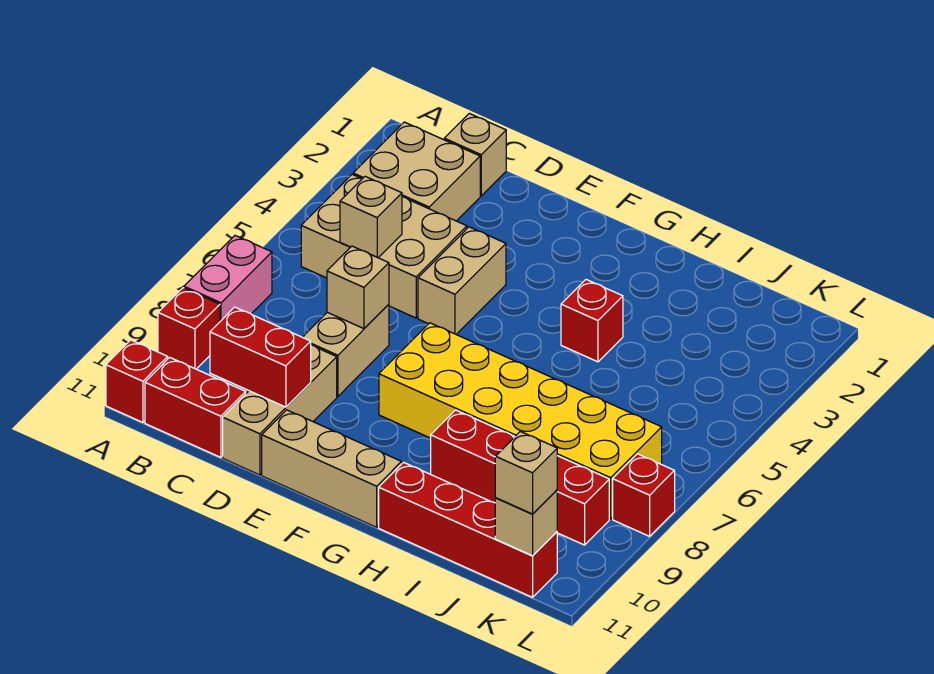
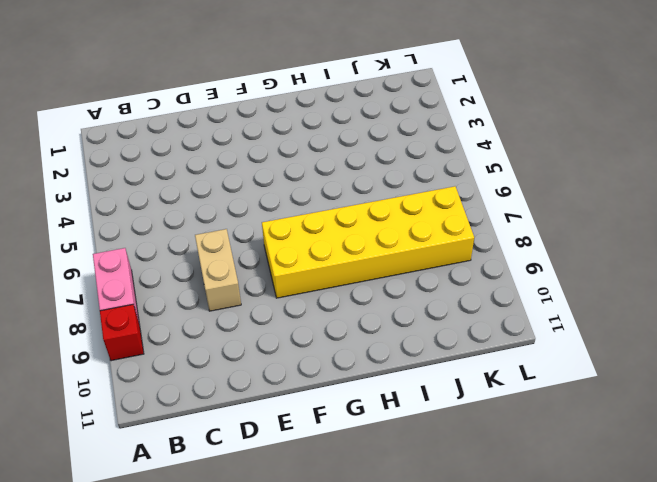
none -> red 1x1 brick [106,340,168,422]
none -> tan 2x2 brick [353,122,480,221]
none -> tan 2x3 brick [301,174,467,318]

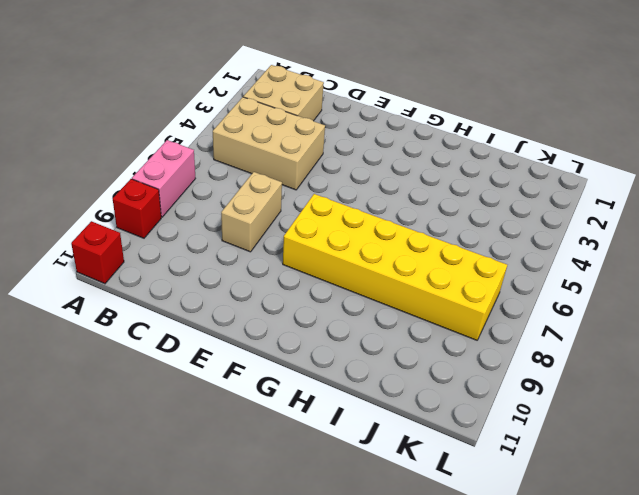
none -> red 1x2 brick [145,357,246,457]
none -> tan 1x1 brick [444,113,506,196]
none -> tan 1x3 brick [223,345,337,475]

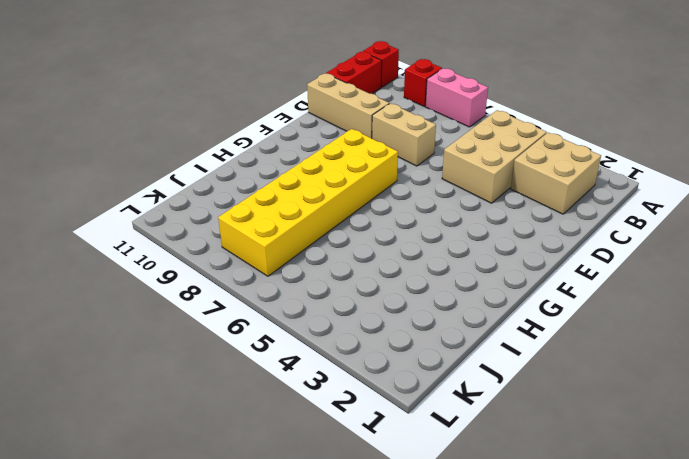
none -> tan 1x1 brick [444,113,506,196]
none -> tan 1x2 brick [418,227,506,334]
none -> tan 1x3 brick [262,410,402,527]

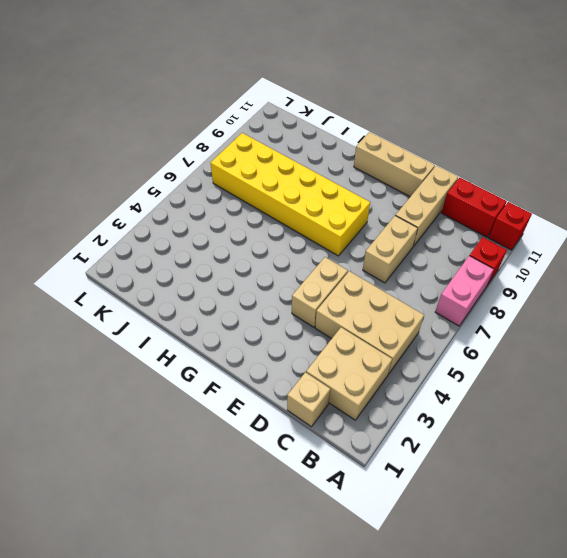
none -> red 1x1 brick [561,280,623,362]
none -> red 1x4 brick [431,410,609,545]
none -> red 1x4 brick [379,462,557,597]

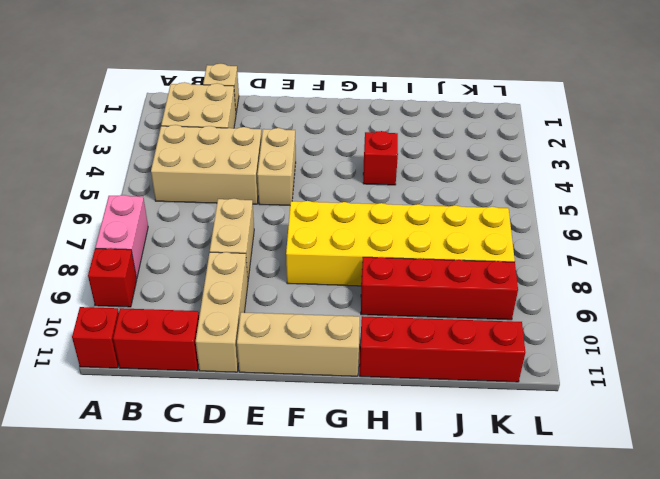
none -> red 1x1 brick [613,454,675,536]
none -> tan 1x1 brick [340,176,402,258]
none -> red 1x2 brick [210,307,311,407]

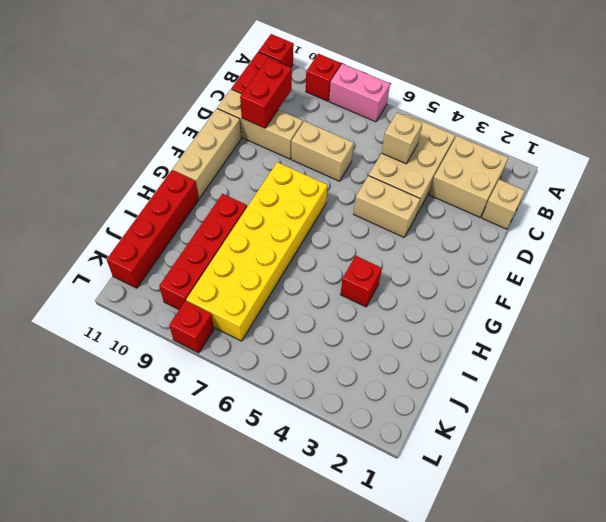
none -> tan 1x1 brick [327,246,389,329]
none -> tan 1x1 brick [495,490,557,556]
none -> tan 1x1 brick [495,431,557,514]

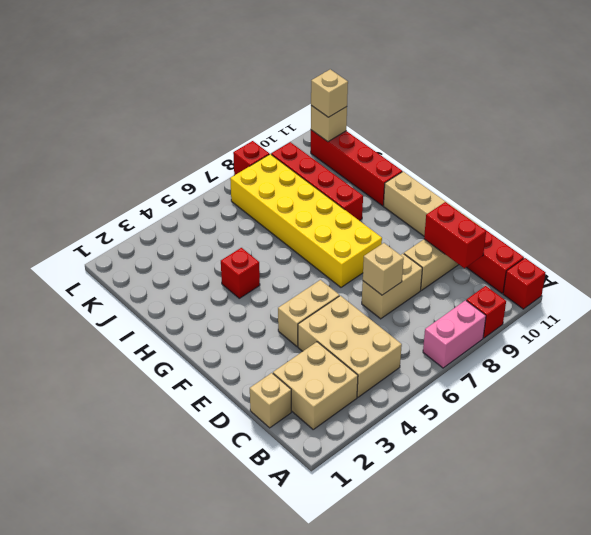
none -> tan 1x1 brick [340,176,402,258]

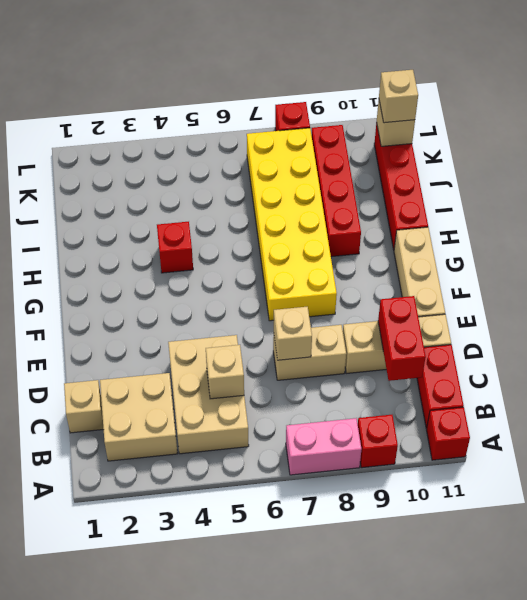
none -> tan 1x2 brick [418,227,506,334]

